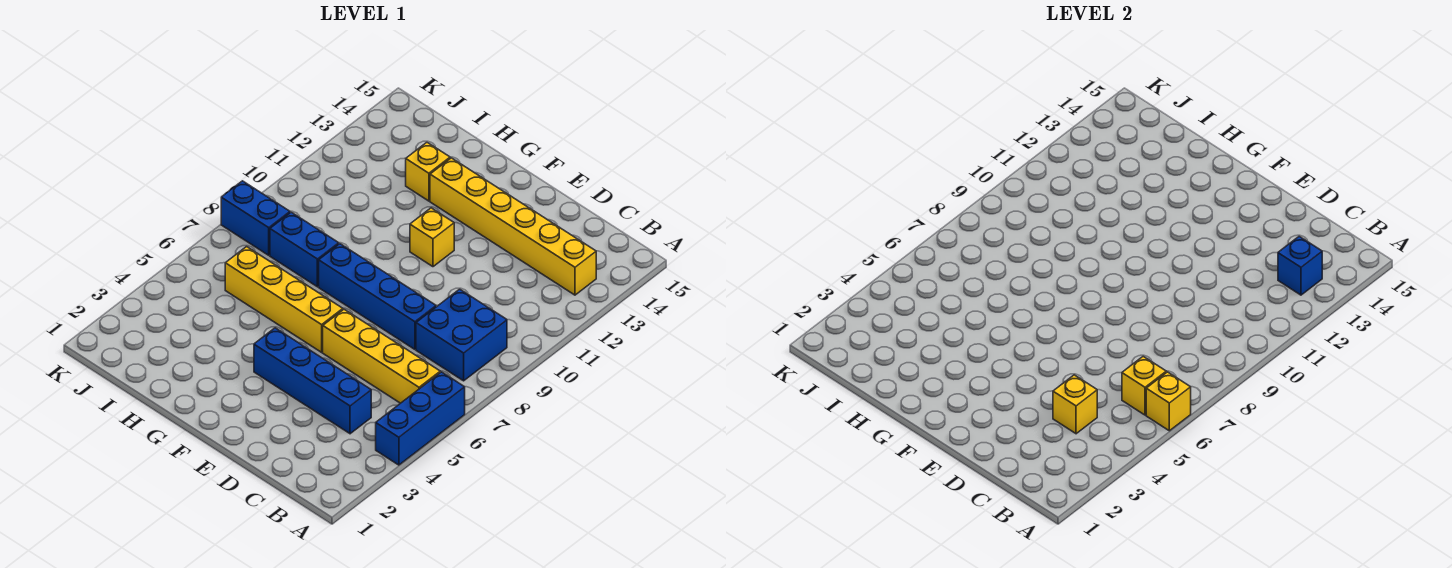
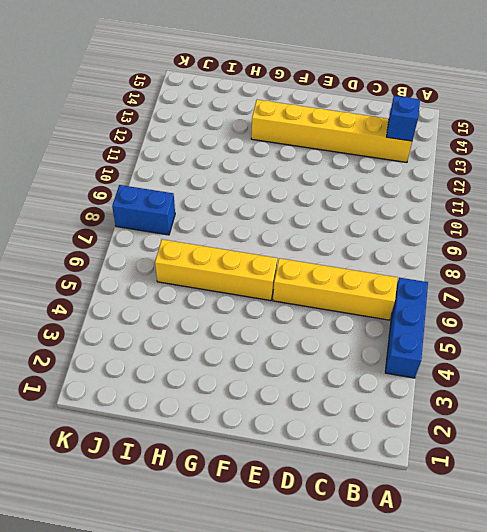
none -> blue 2x2 brick [416,289,507,381]
none -> blue 1x4 brick [254,328,371,434]
none -> blue 1x4 brick [319,244,436,349]

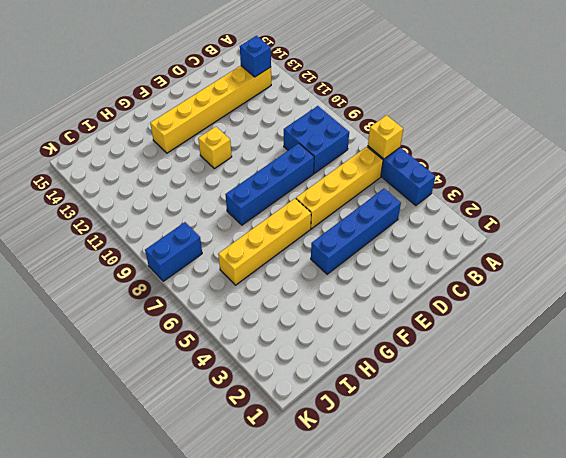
none -> blue 1x2 brick [270,212,339,287]
none -> yellow 1x1 brick [406,142,450,201]
none -> yellow 1x1 brick [1122,356,1166,415]

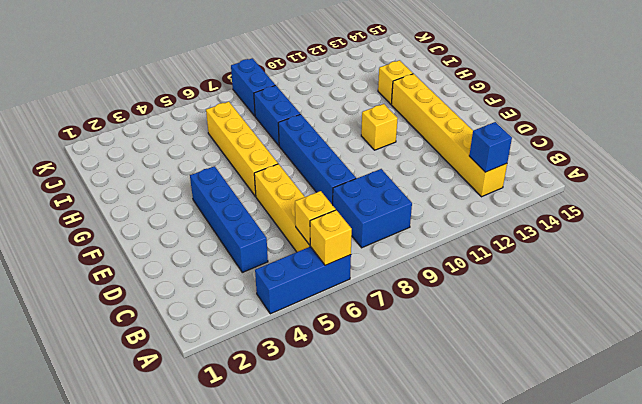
none -> yellow 1x1 brick [1053,375,1097,434]

